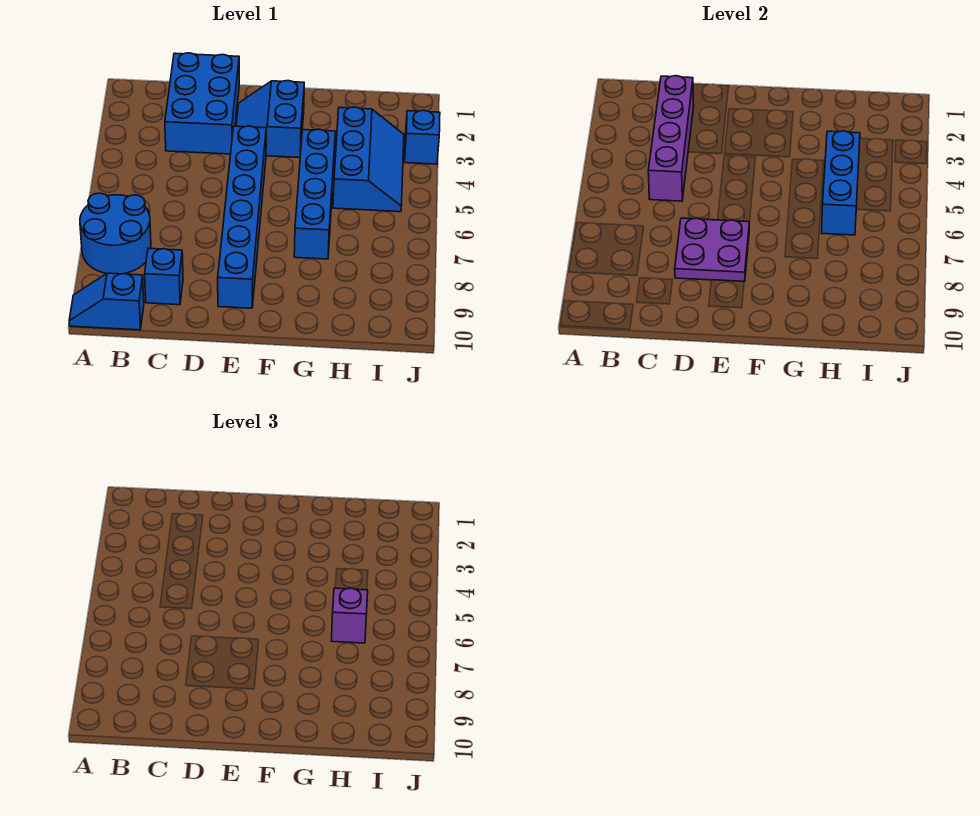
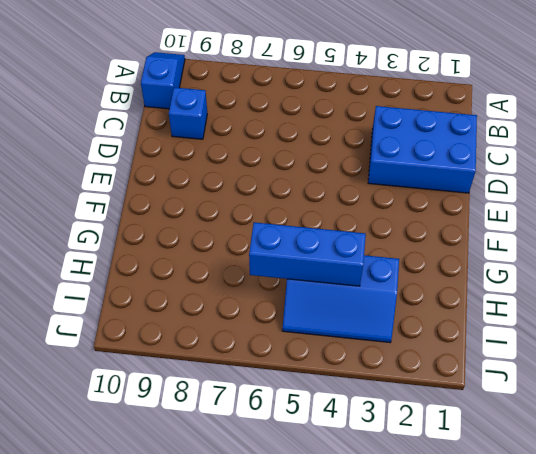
none -> blue 2x2 round brick [80,193,151,274]
none -> blue 2x2 slope [236,81,304,158]
none -> blue 1x6 brick [218,126,266,308]

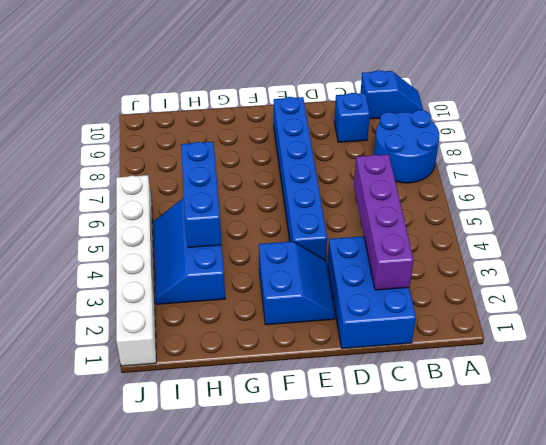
white 1x6 brick [116,175,156,366] -> blue 1x1 brick [405,110,440,164]
none -> blue 1x4 brick [294,129,335,259]
none -> purple 2x2 plate [675,218,749,282]
none -> purple 1x1 brick [332,588,368,643]

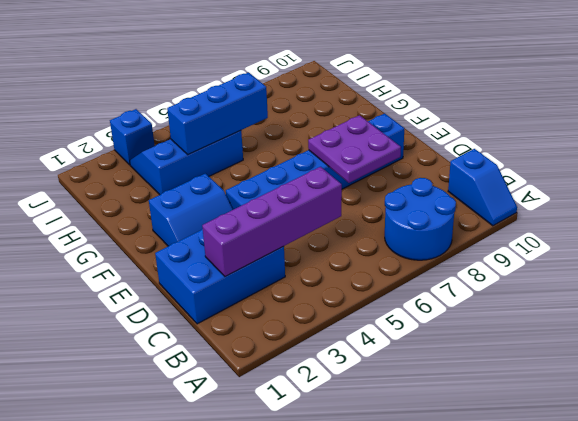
none -> blue 1x1 brick [145,248,183,305]
none -> blue 1x4 brick [294,129,335,259]
none -> purple 1x1 brick [332,588,368,643]

